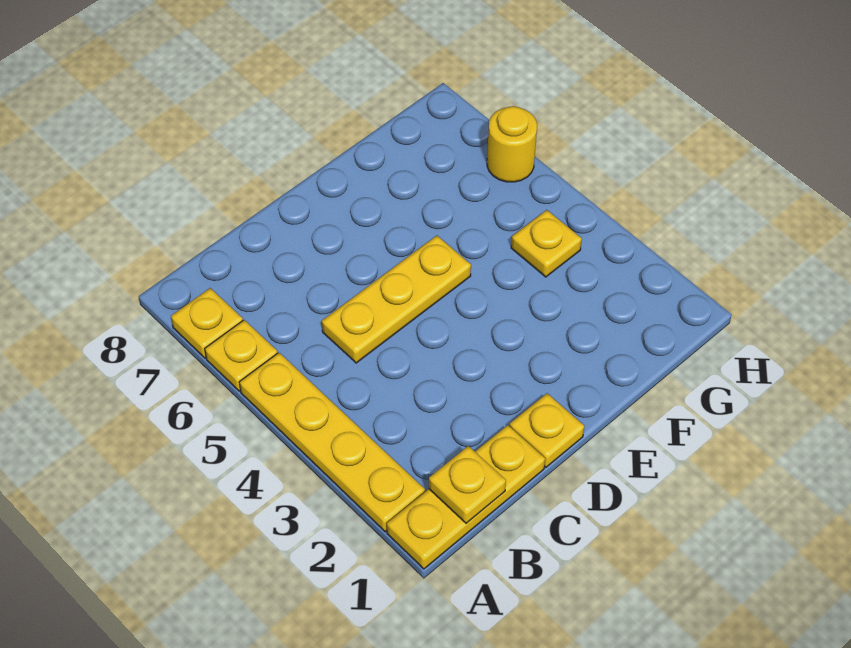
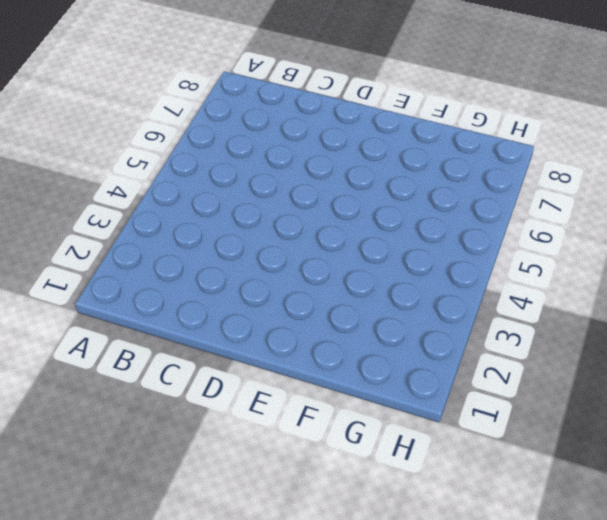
none -> yellow 1x3 plate [387,425,545,569]
none -> yellow 1x4 plate [239,353,425,532]

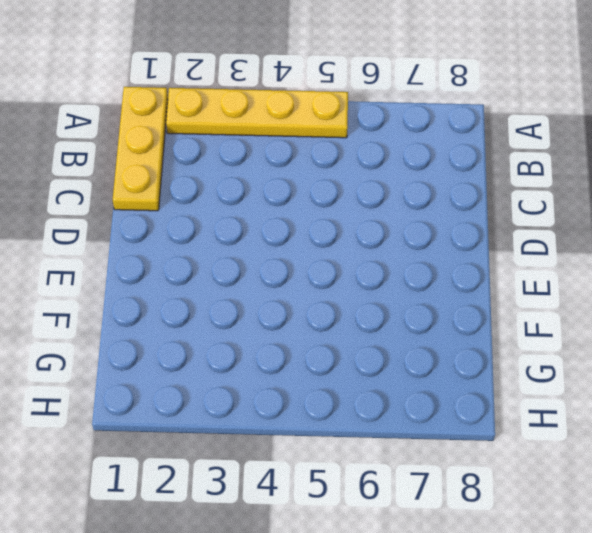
none -> yellow 1x1 plate [205,320,278,391]
none -> yellow 1x1 plate [171,288,243,358]

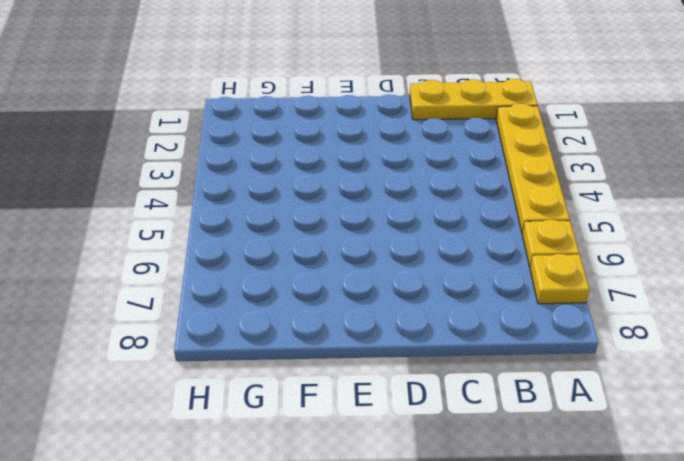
none -> yellow 1x3 plate [322,236,471,363]
none -> yellow 1x1 plate [510,393,584,467]

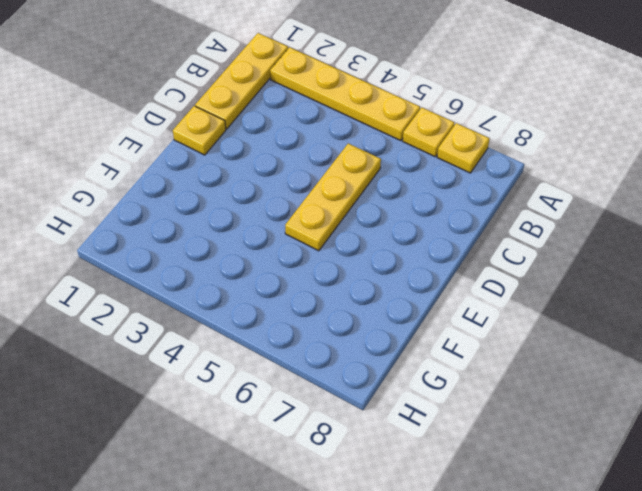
none -> yellow 1x1 plate [511,210,582,277]
none -> yellow 1x1 round brick [487,106,537,182]

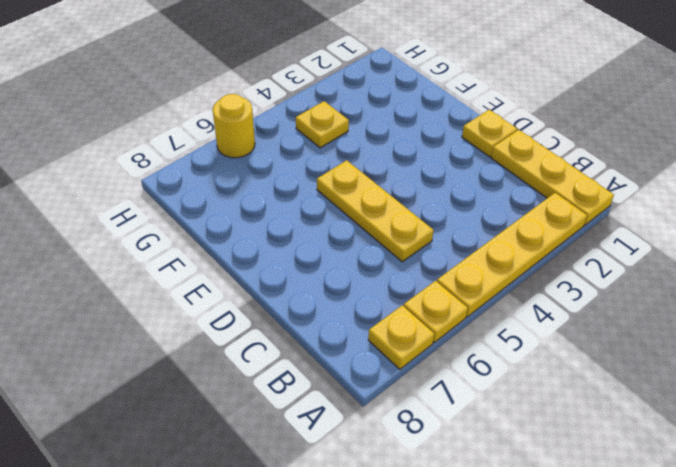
none -> yellow 1x1 plate [429,446,506,523]

